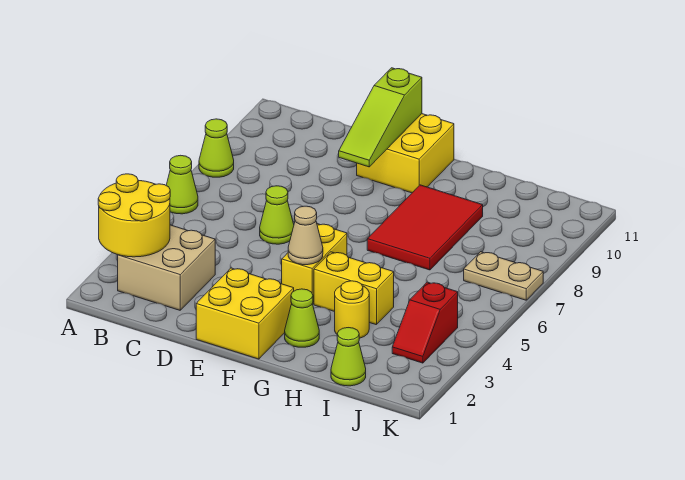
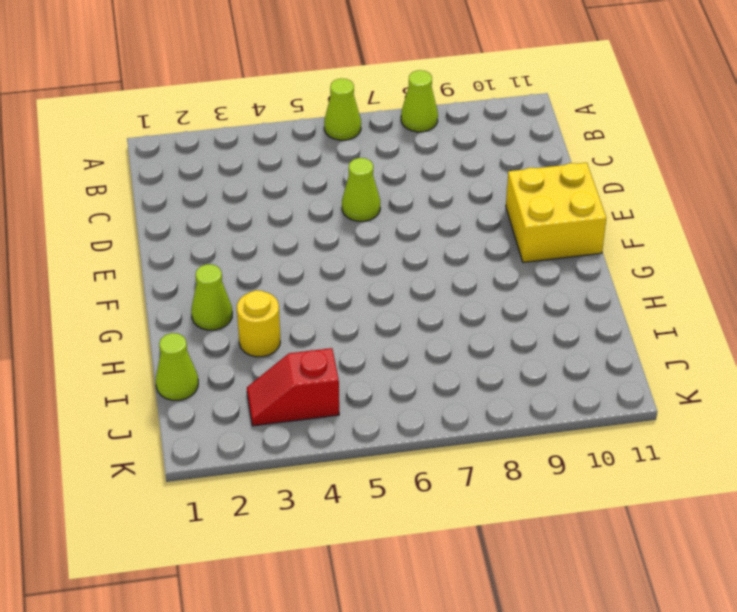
none -> tan 2x2 brick [118,225,215,310]
none -> yellow 2x2 brick [196,268,294,359]
none -> yellow 1x2 brick [282,224,347,304]

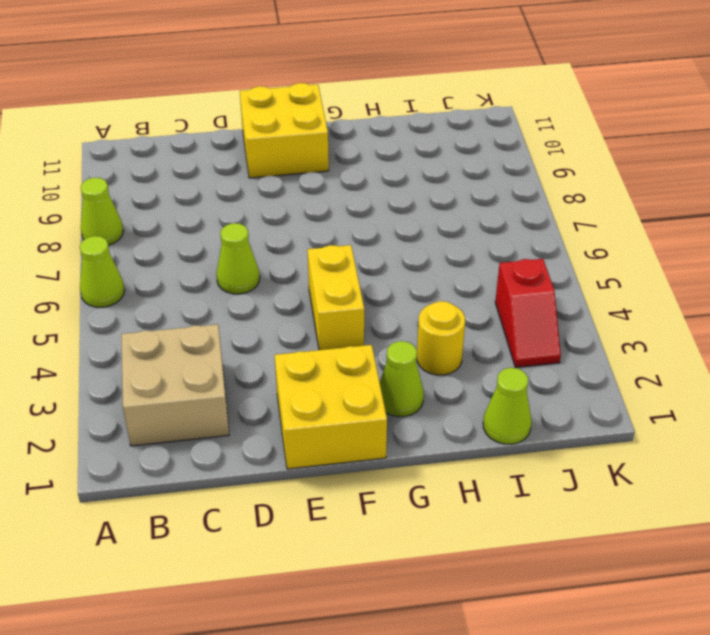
none -> yellow 1x2 brick [314,252,394,325]
none -> red 2x3 tile [367,185,483,270]
none -> tan 1x2 plate [464,252,543,300]

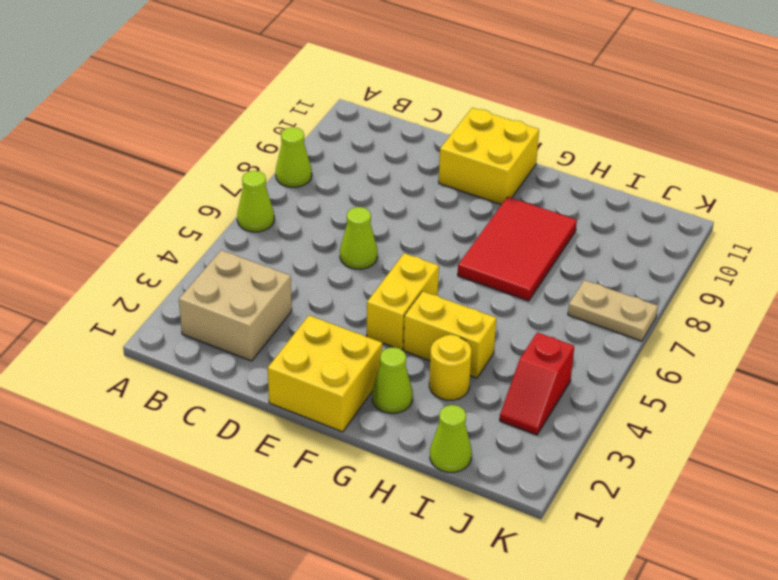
none -> yellow 2x2 round brick [98,174,170,257]
none -> lime 1x3 slope [339,68,422,167]
none -> tan 1x1 cone [288,206,323,265]

